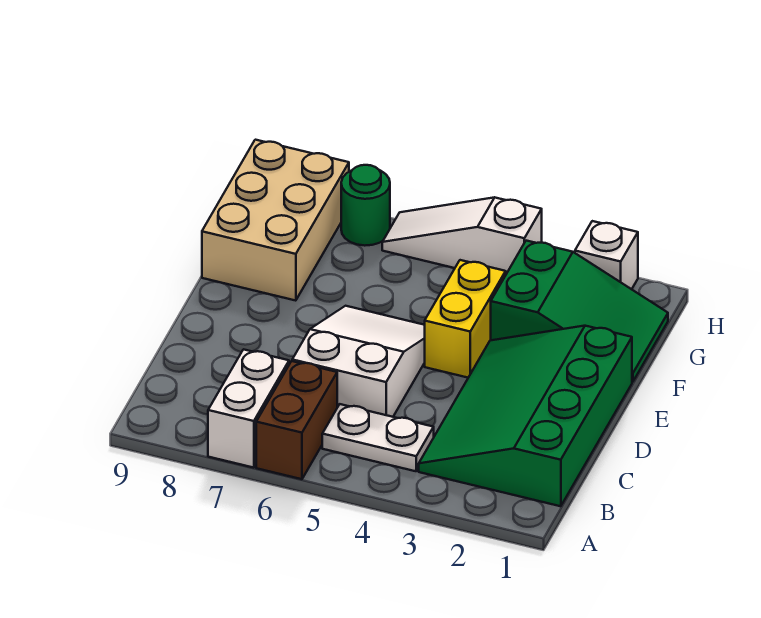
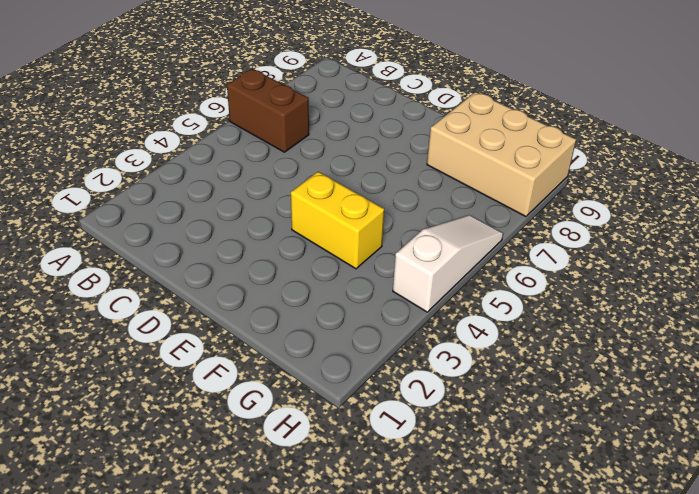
none -> white 1x2 brick [208,349,289,468]
none -> green 3x4 slope [419,326,632,506]

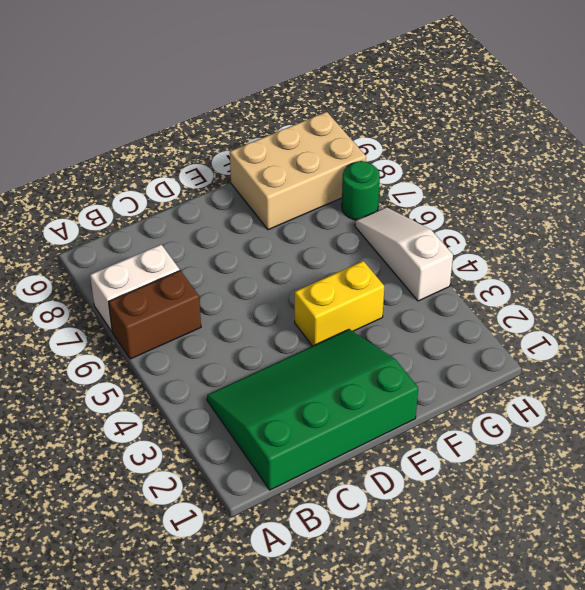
none -> white 1x2 plate [322,404,434,471]
none -> white 2x3 slope [292,306,425,417]

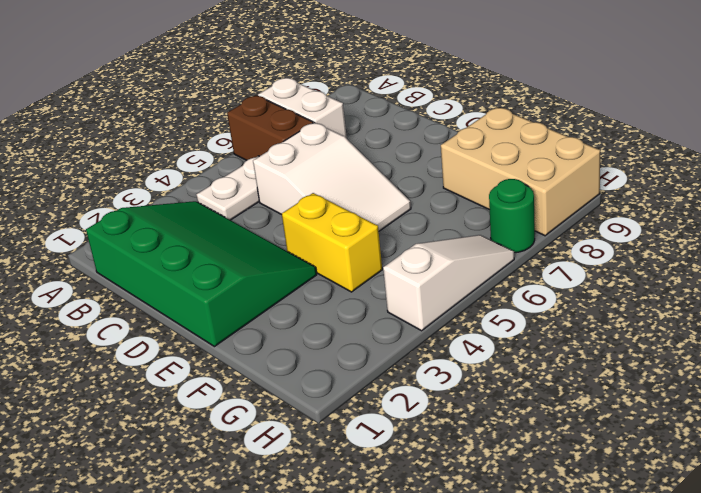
none -> green 2x3 slope [491,241,668,382]
none -> white 1x1 brick [575,221,638,289]

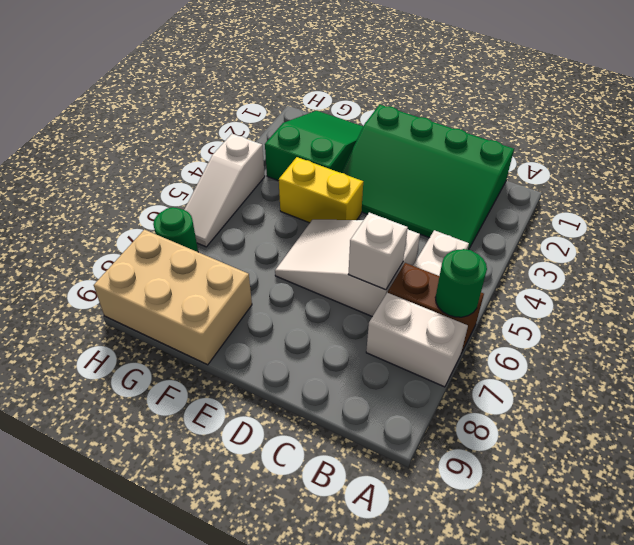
green 1x1 round brick [435,249,487,317] -> none
white 1x1 brick [348,213,408,290] -> white 1x1 brick moved to [575,221,638,289]

